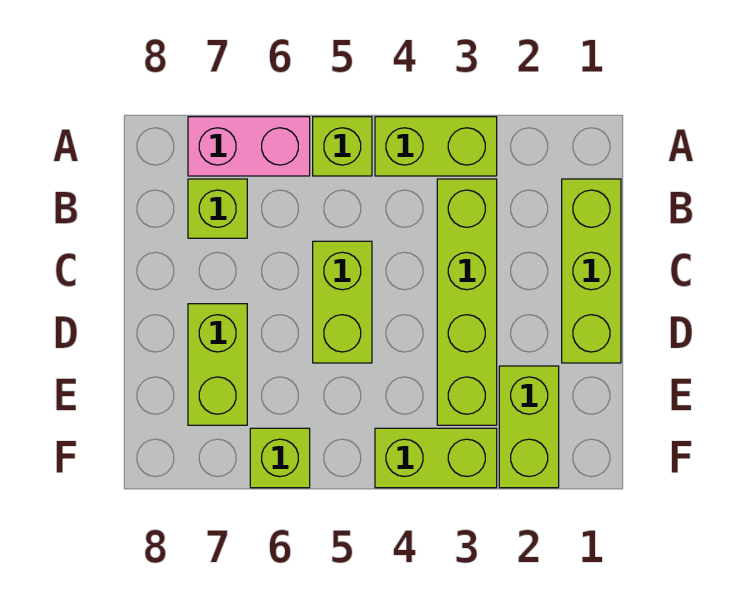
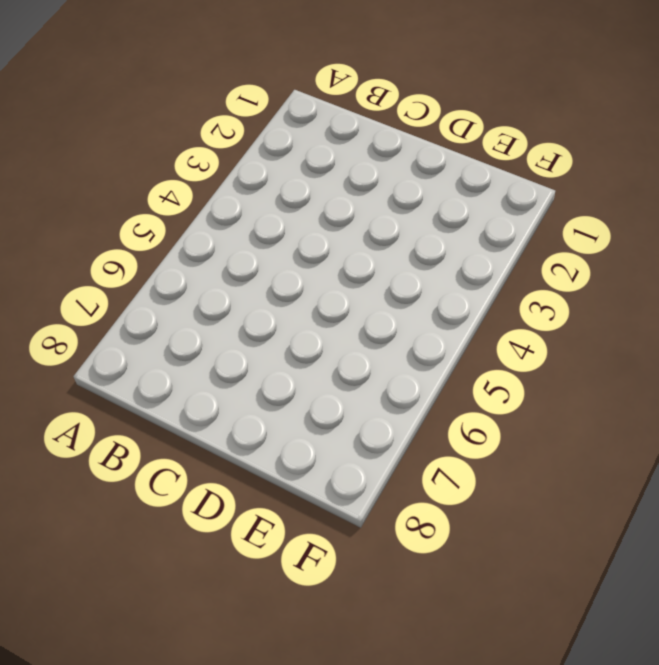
none -> lime 1x2 brick [375,117,497,176]
none -> lime 1x1 brick [313,117,372,176]

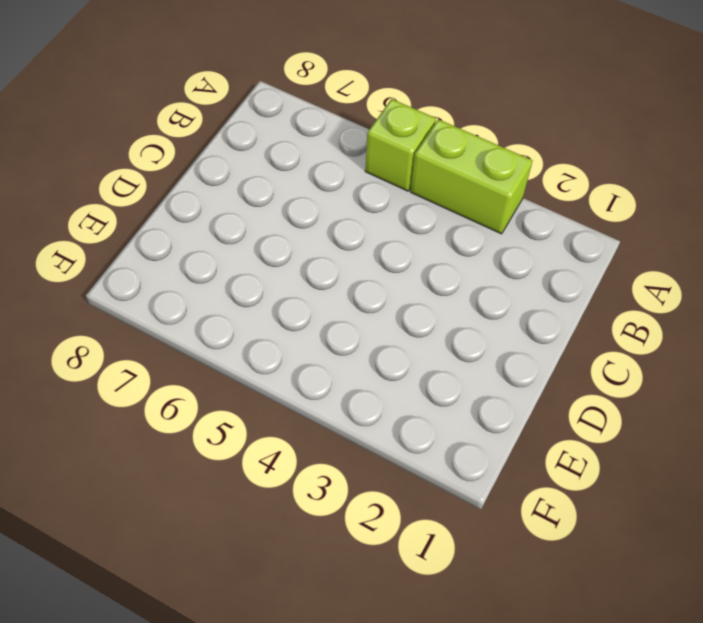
none -> pink 1x2 brick [188,117,310,176]
none -> lime 1x3 brick [562,179,621,363]

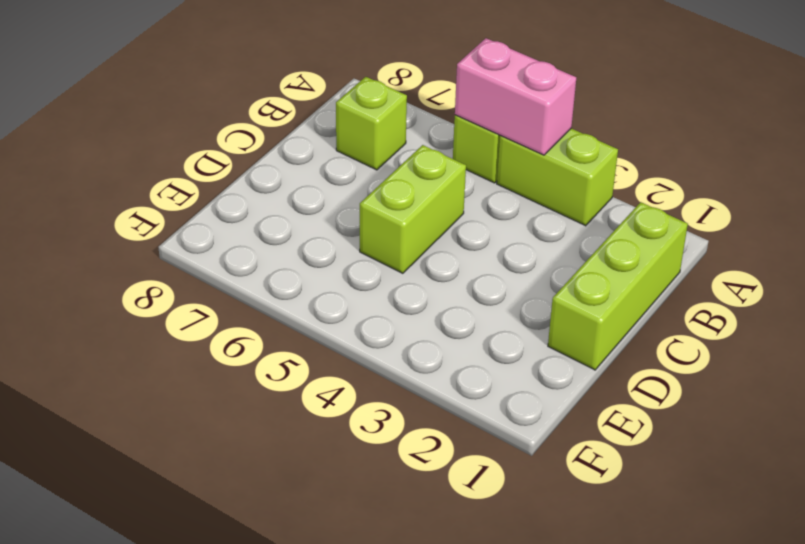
pink 1x2 brick [455,38,576,155] -> pink 1x2 brick moved to [188,117,310,176]
none -> lime 1x4 brick [437,179,497,425]
none -> lime 1x2 brick [188,304,247,425]

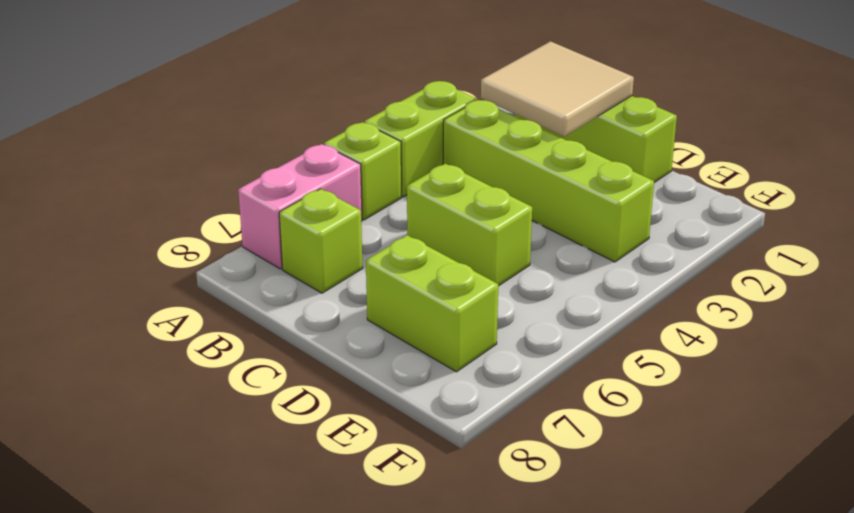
tan 2x2 tile [481,41,634,136] -> none
none -> lime 1x2 brick [499,366,559,488]
none -> lime 1x2 brick [375,428,497,488]

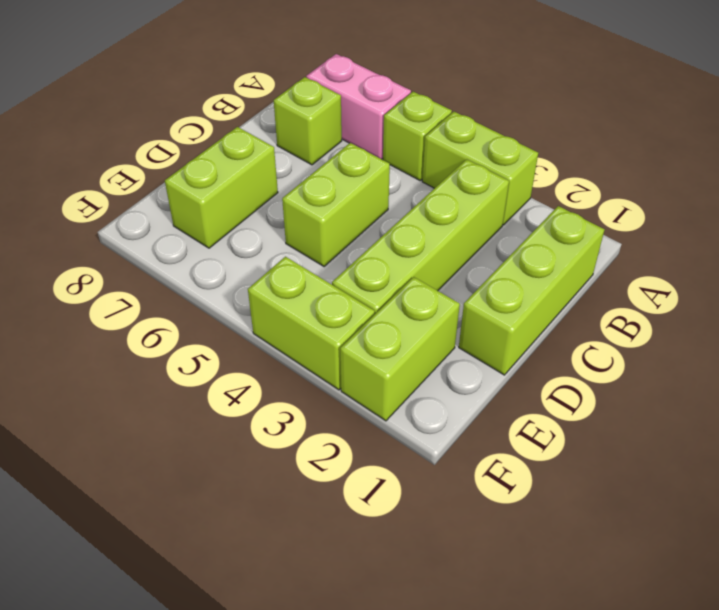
none -> lime 1x1 brick [250,428,310,488]

